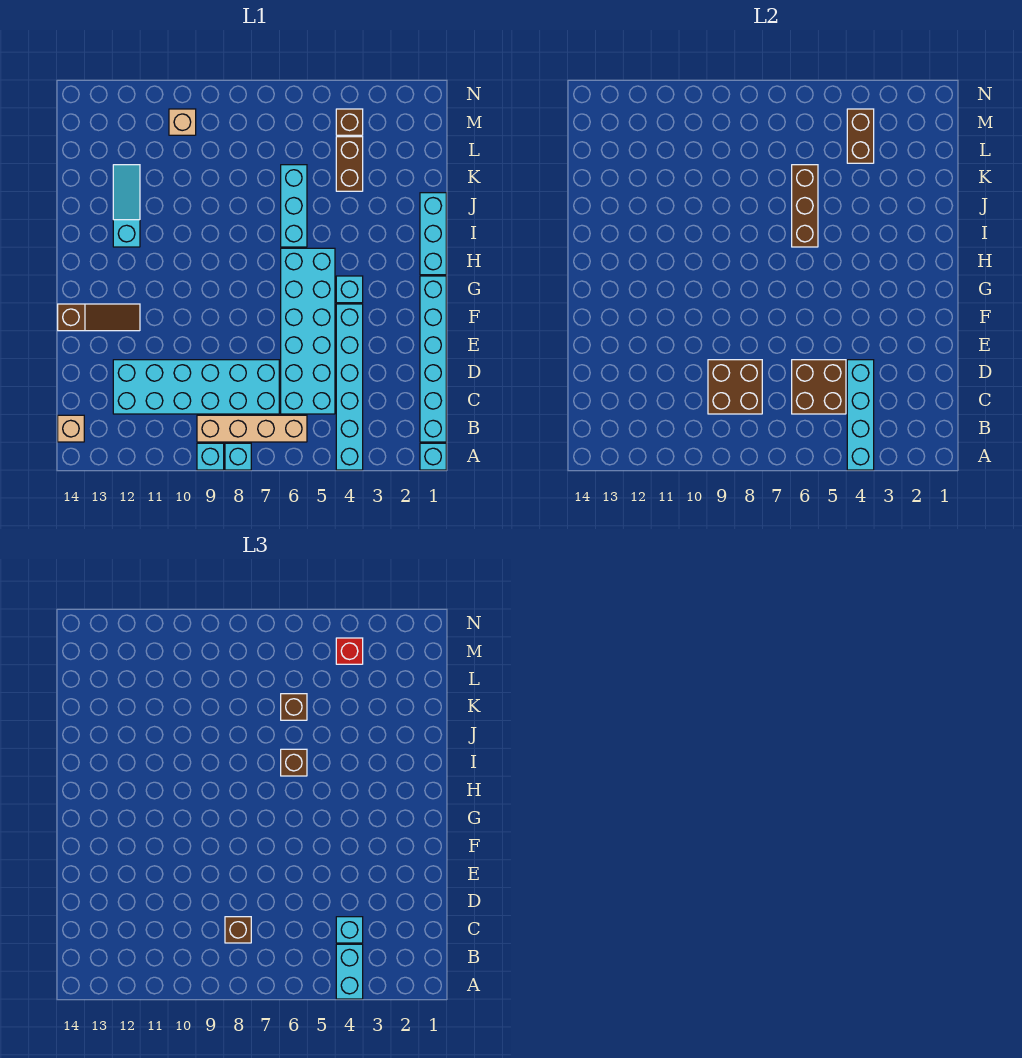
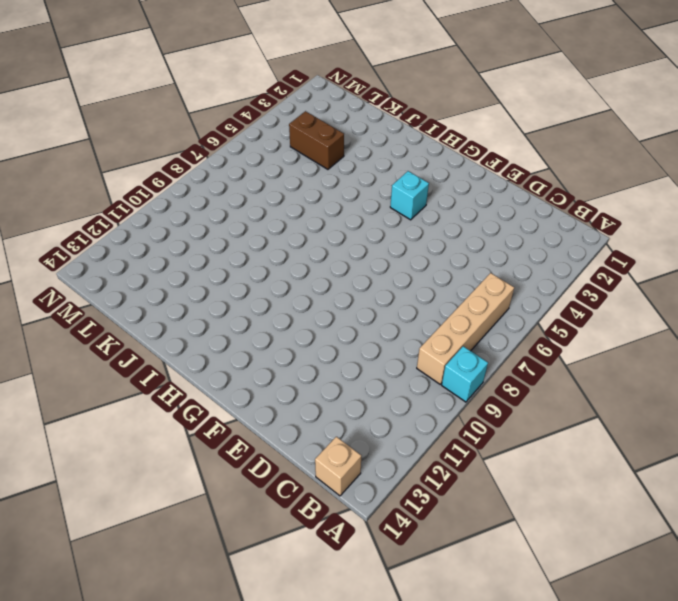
none -> cyan 1x1 brick [420,443,446,470]
none -> cyan 1x6 brick [336,304,363,470]
none -> cyan 1x1 brick [225,443,251,470]

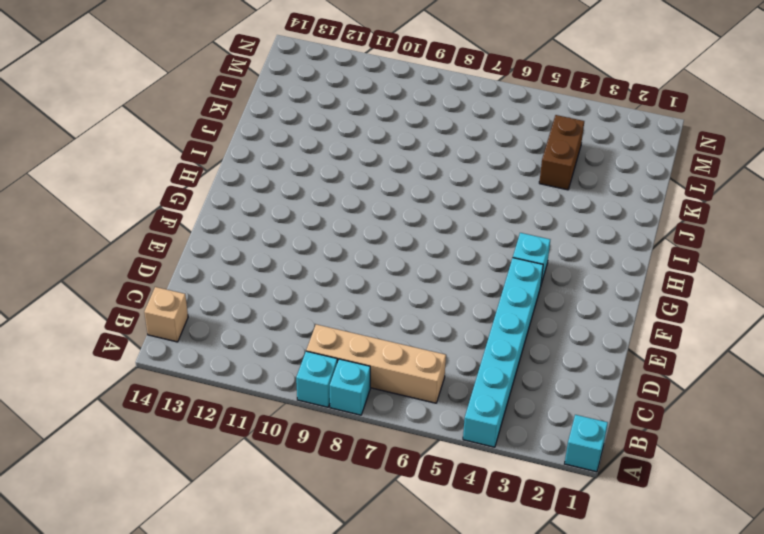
none -> cyan 1x6 brick [420,276,446,442]
none -> cyan 2x6 brick [281,248,335,414]
none -> cyan 2x6 brick [113,360,279,414]

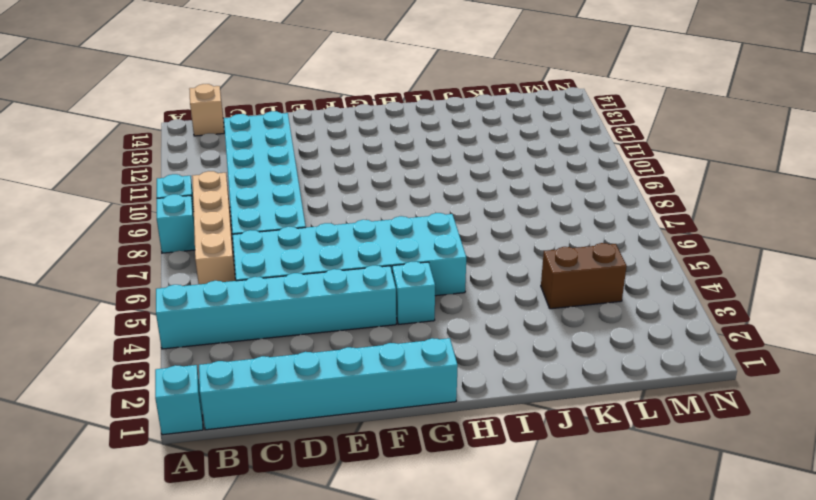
none -> brown 1x3 slope [58,304,140,331]
none -> cyan 1x3 brick [420,193,446,275]
none -> cyan 1x3 brick [281,165,307,247]

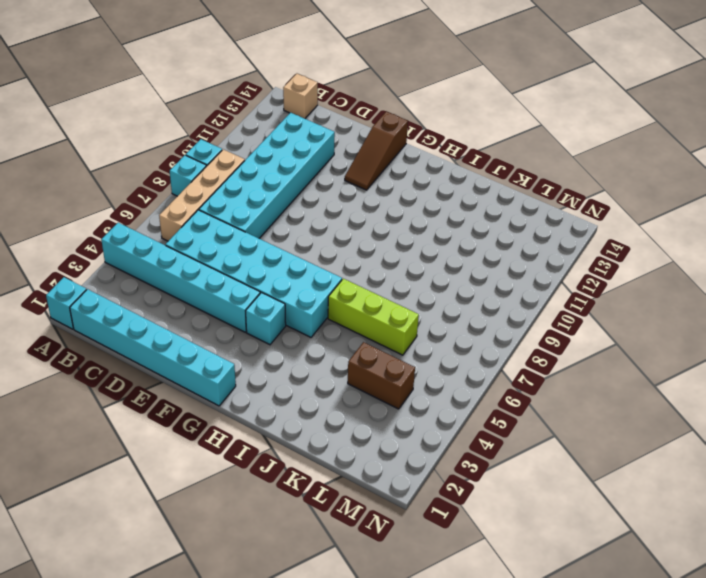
lime 1x3 brick [328,279,419,355] -> cyan 1x3 brick [281,165,307,247]
none -> cyan 1x3 brick [420,193,446,275]
none -> cyan 1x3 slope [113,165,140,247]
none -> brown 1x1 brick [336,109,363,135]

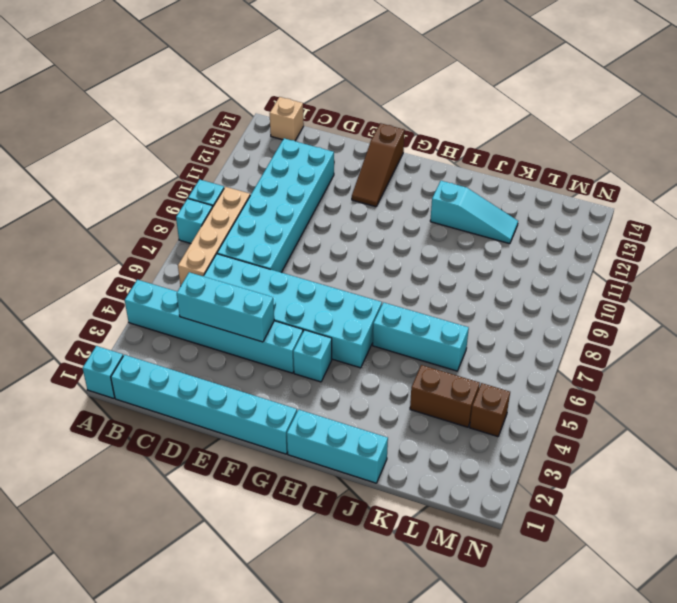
cyan 1x3 brick [177,272,274,342] -> cyan 1x4 brick [847,360,874,470]
none -> tan 1x1 brick [169,109,196,135]
none -> brown 2x2 brick [792,360,846,414]
none -> brown 2x2 brick [708,360,762,414]

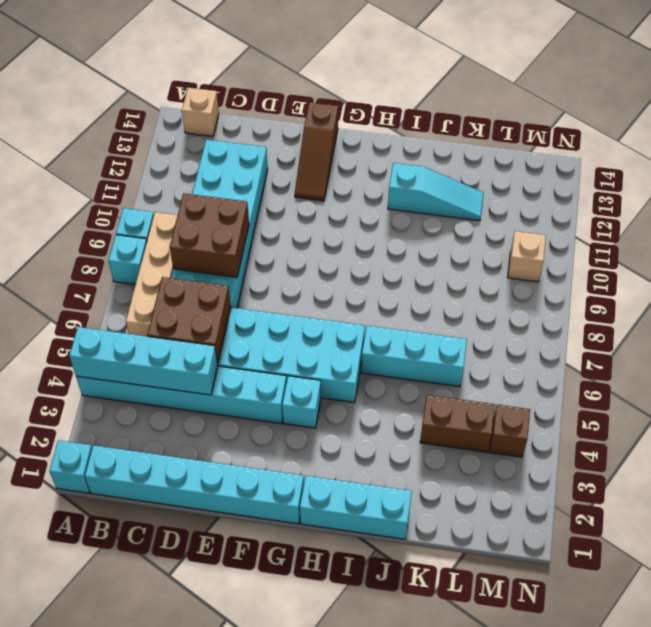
none -> brown 1x3 brick [792,165,818,247]
none -> brown 1x2 brick [847,109,874,163]
none -> cyan 1x2 brick [336,944,363,999]

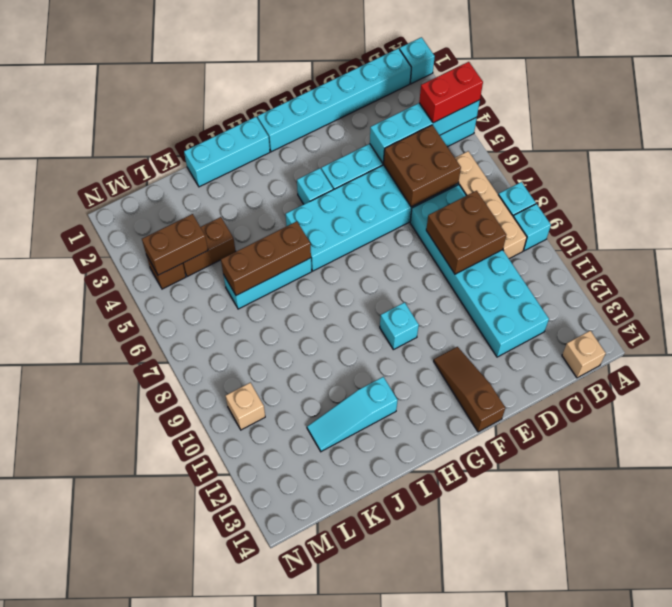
red 1x2 brick [419,62,483,123] -> cyan 1x2 brick [336,944,363,999]
cyan 1x1 brick [380,302,419,350] -> cyan 1x1 brick moved to [336,917,363,943]
none -> brown 1x1 brick [225,917,251,943]
none -> brown 1x1 brick [281,749,307,776]
none -> brown 1x1 brick [281,694,307,720]

